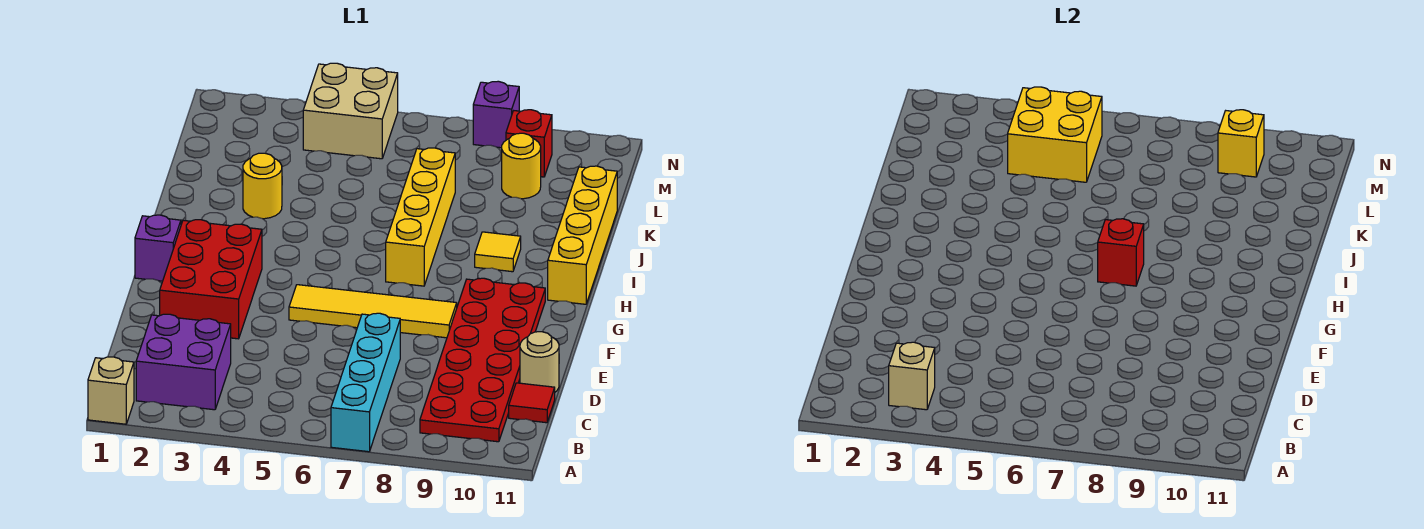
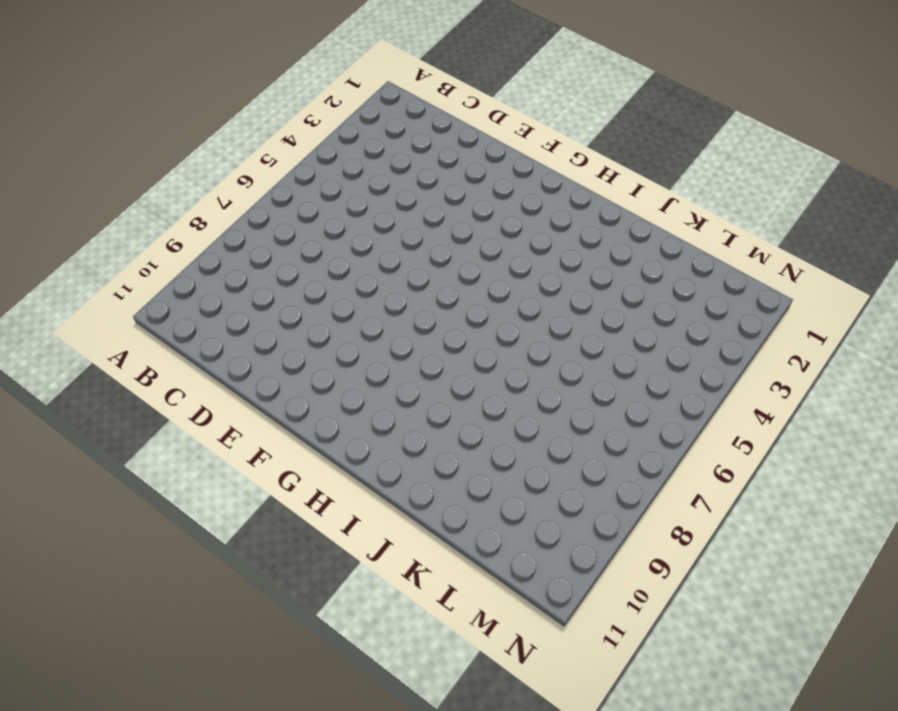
none -> tan 1x1 brick [88,357,134,424]
none -> cyan 1x4 brick [331,313,400,452]
none -> purple 2x2 brick [136,314,231,410]

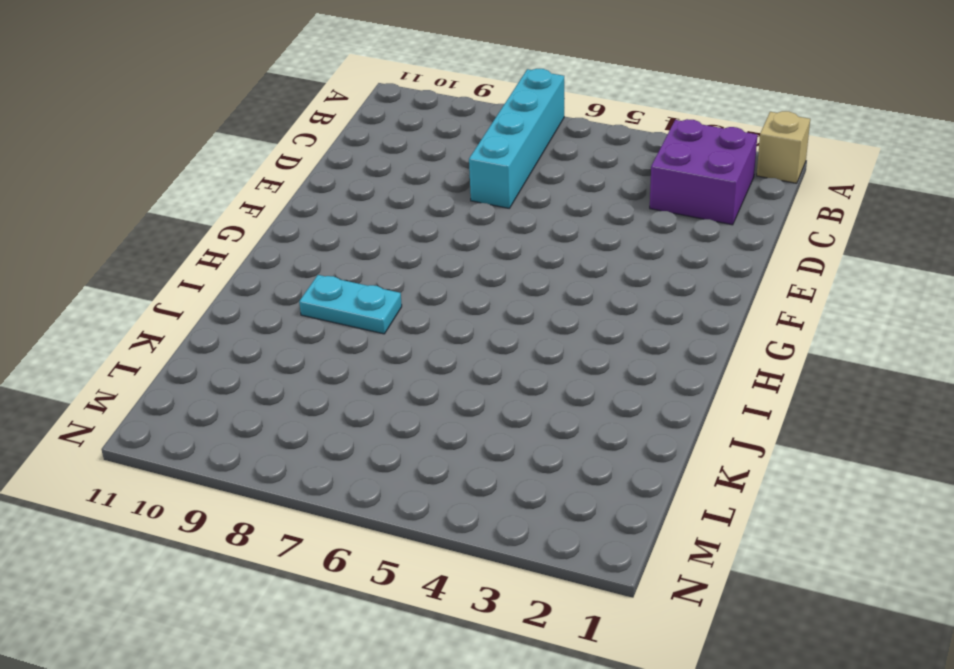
cyan 1x2 plate [299,275,402,334] -> yellow 1x1 tile [475,232,521,272]
none -> red 2x6 plate [420,278,545,442]
none -> red 1x1 tile [509,383,555,423]
none -> tan 1x1 round brick [520,332,559,392]

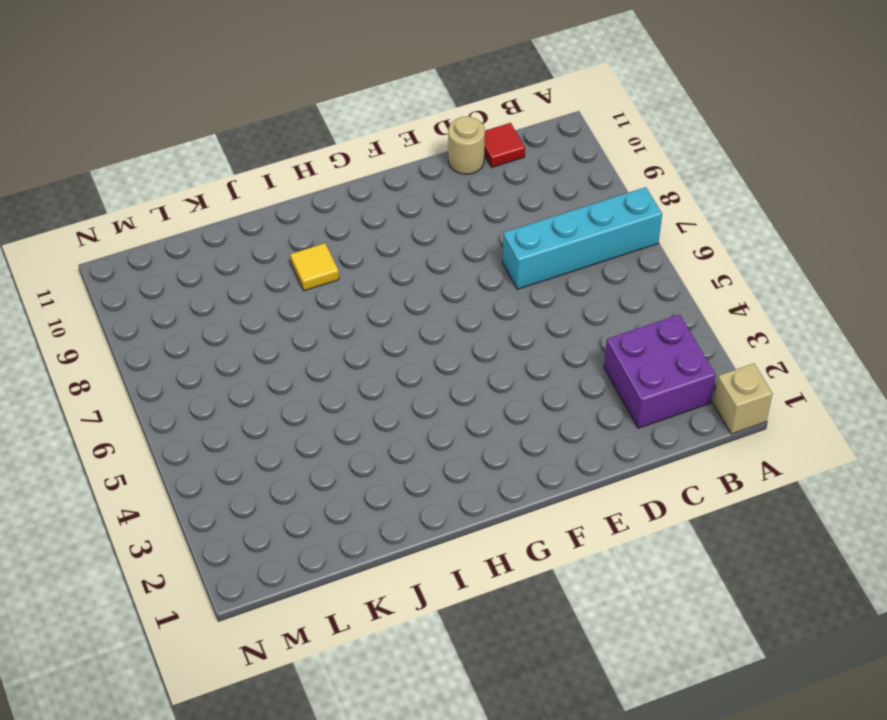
none -> red 2x6 plate [420,278,545,442]
none -> red 2x3 brick [160,220,262,339]
none -> yellow 1x4 tile [289,285,457,338]

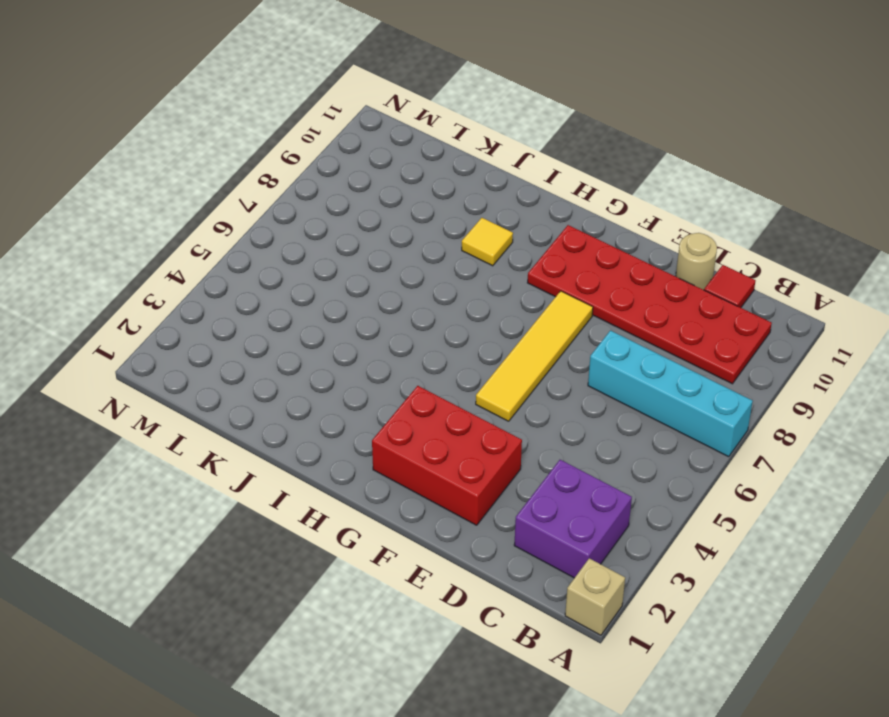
none -> purple 1x1 brick [135,215,181,281]
none -> yellow 1x4 brick [386,148,455,286]
none -> yellow 1x4 brick [548,166,617,304]

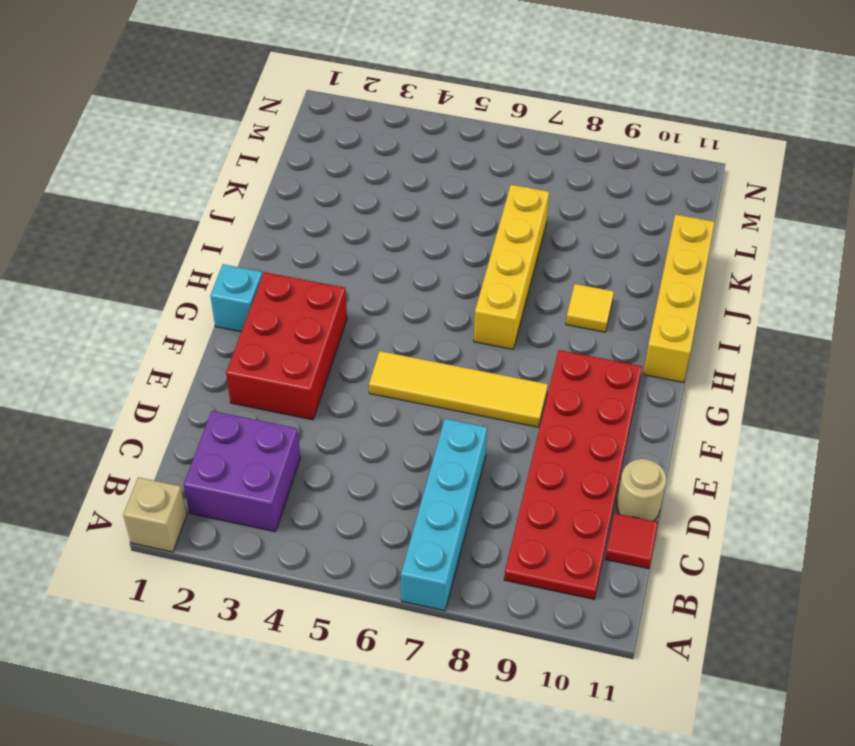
cyan 1x1 brick [210,264,262,332] -> purple 1x1 brick [135,215,181,281]
none -> yellow 1x1 round brick [243,153,282,219]
none -> yellow 1x1 round brick [502,133,541,199]
none -> tan 2x2 brick [303,63,398,159]

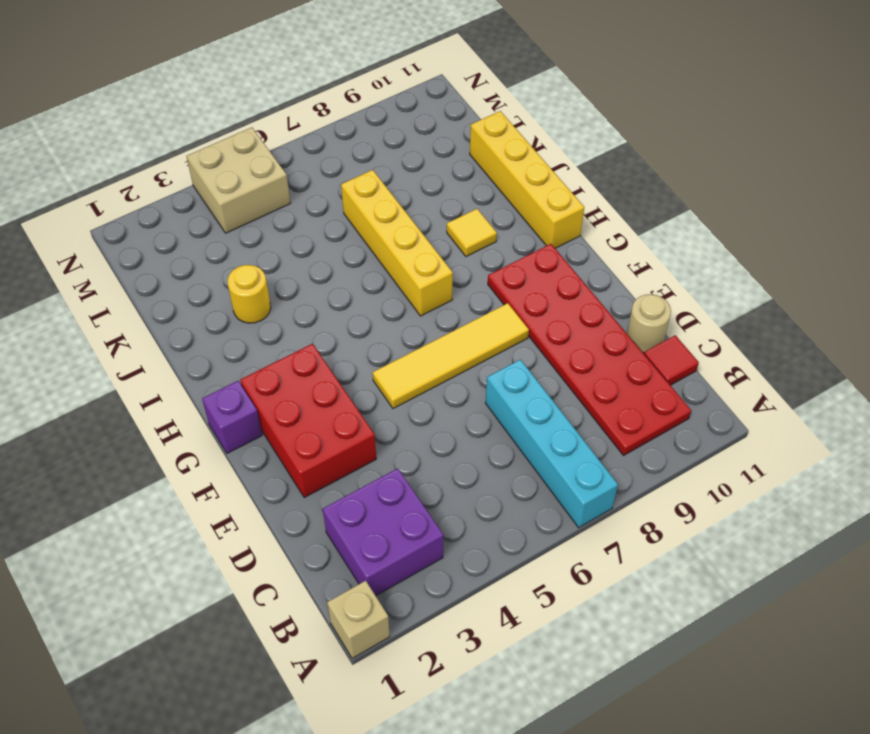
none -> yellow 1x1 round brick [502,133,541,199]
none -> red 1x1 brick [506,110,552,177]
none -> purple 1x1 brick [473,81,519,148]

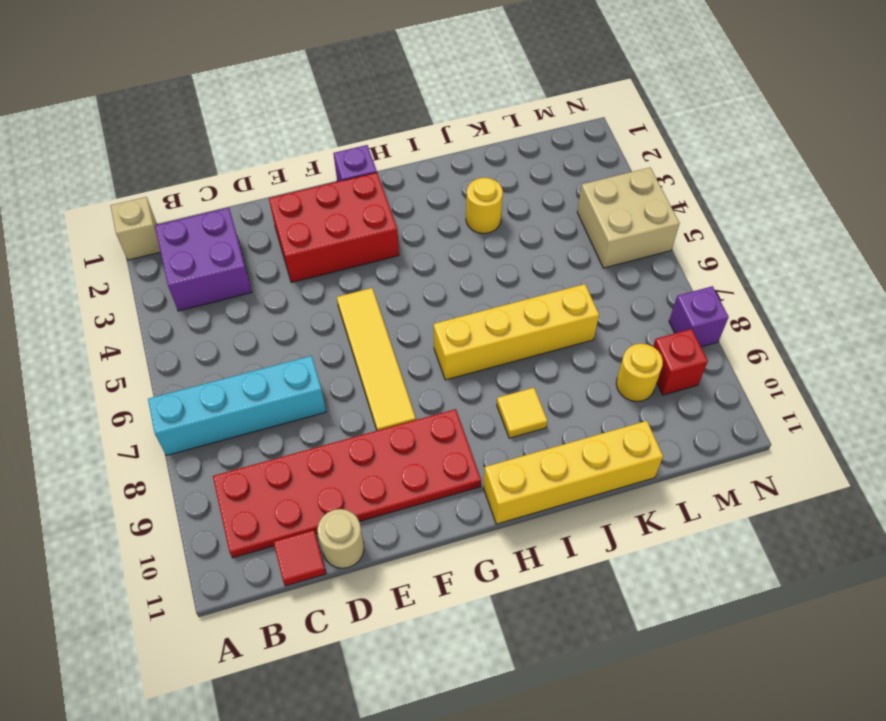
none -> tan 1x1 brick [889,342,935,410]
none -> red 1x1 brick [1098,219,1144,286]
none -> yellow 2x2 brick [1008,87,1102,182]

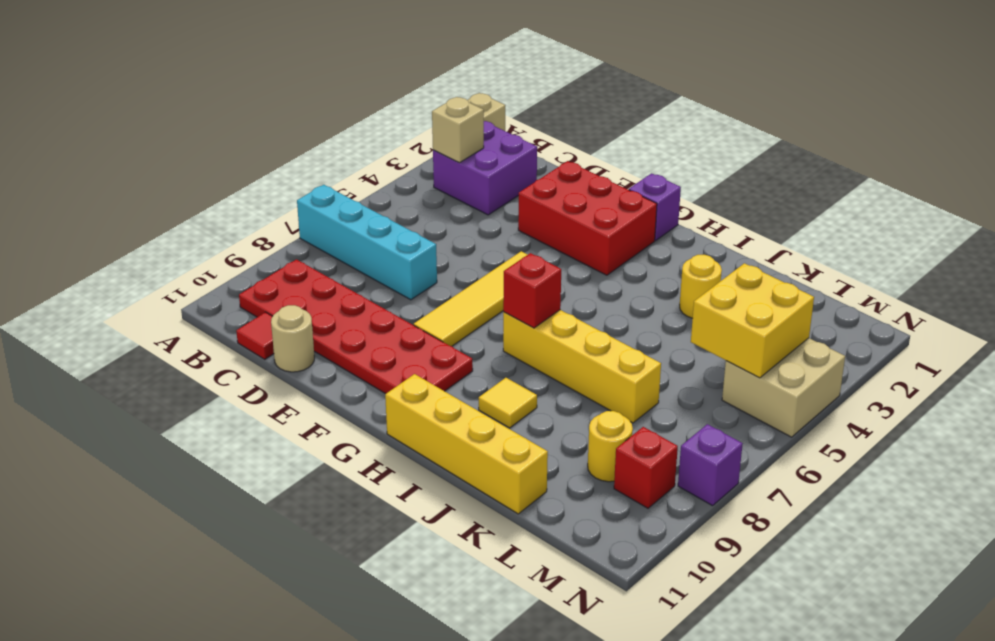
none -> yellow 1x1 brick [1218,110,1264,177]

